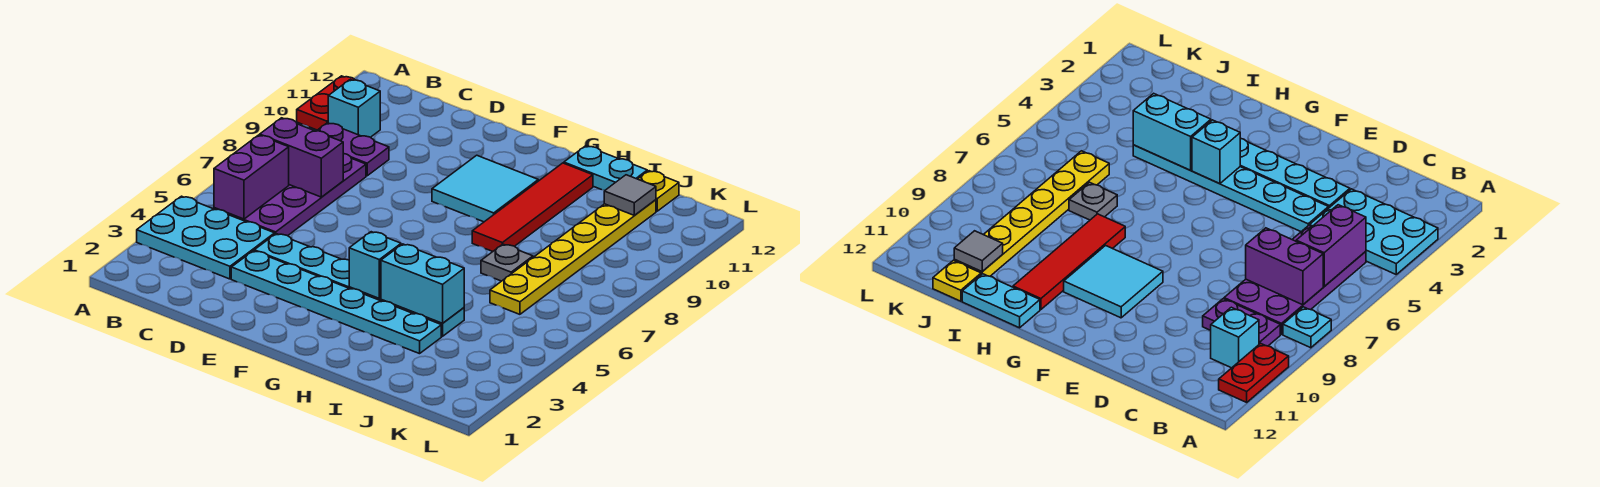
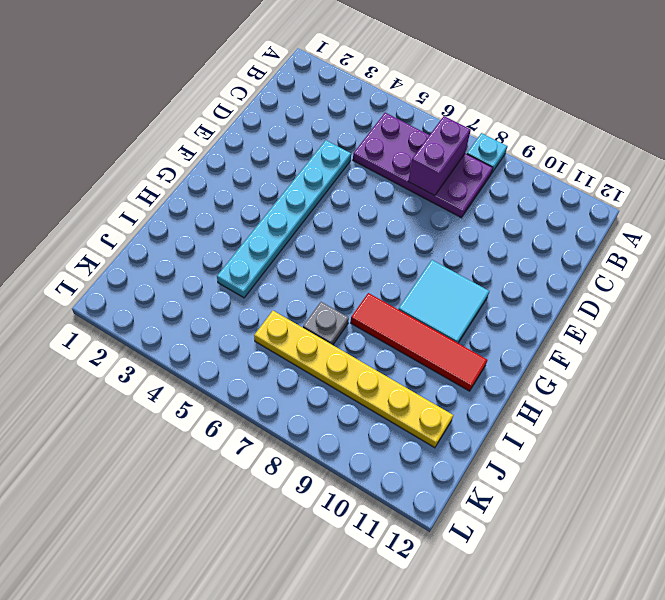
none -> cyan 2x3 plate [137,196,275,279]
none -> red 1x2 plate [297,76,355,130]
none -> purple 1x2 plate [317,123,389,176]

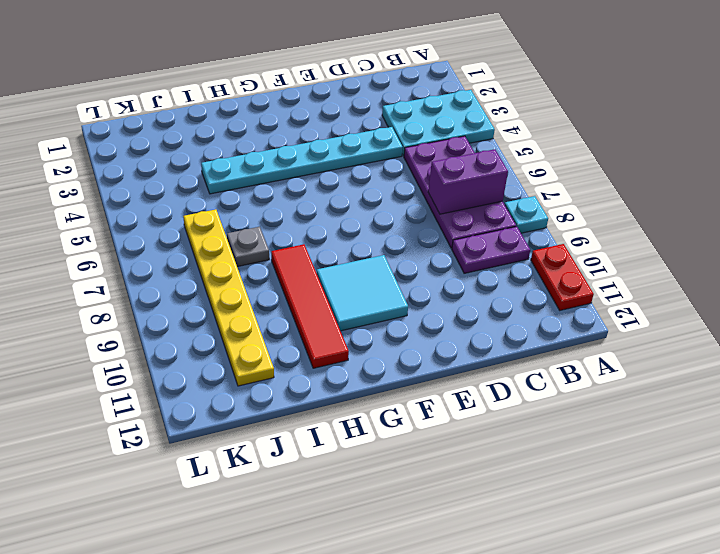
none -> cyan 1x1 brick [328,79,380,137]
none -> cyan 1x6 plate [231,251,441,354]
none -> cyan 1x2 plate [564,146,647,190]

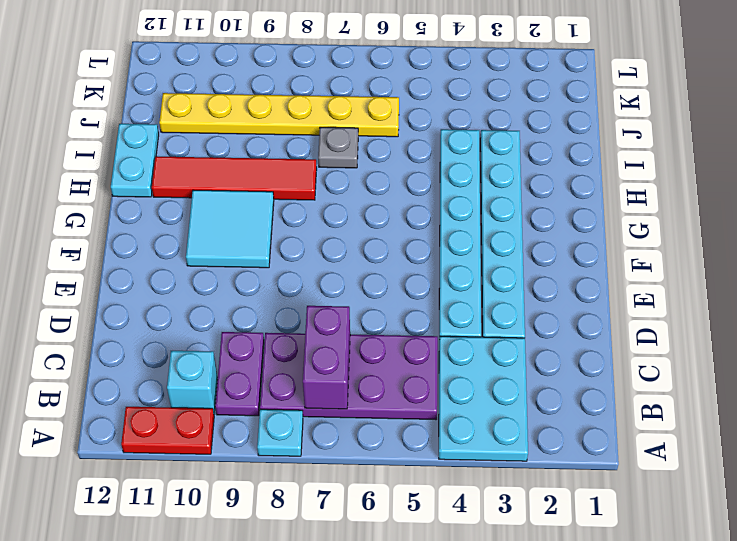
none -> yellow 1x1 plate [638,171,679,211]
none -> purple 1x2 brick [214,135,289,219]
none -> cyan 1x1 brick [349,232,401,298]

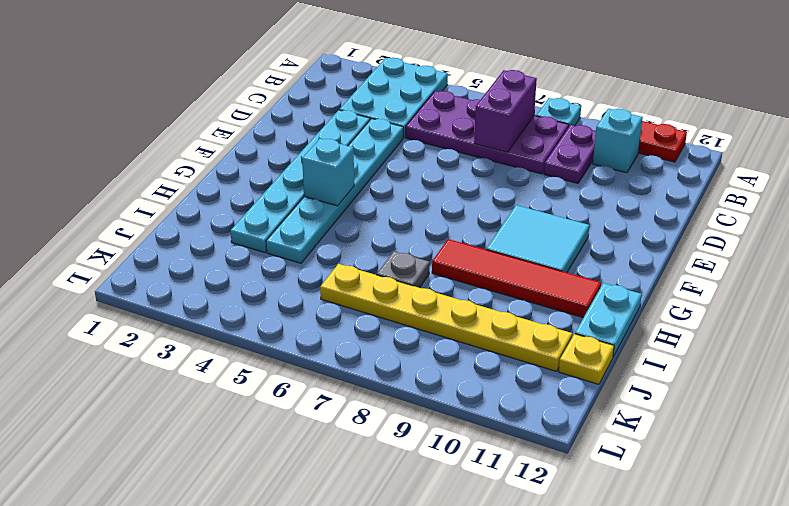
none -> purple 1x2 brick [214,135,289,219]
none -> cyan 1x2 brick [381,244,464,323]
none -> grey 1x1 tile [604,175,656,215]

